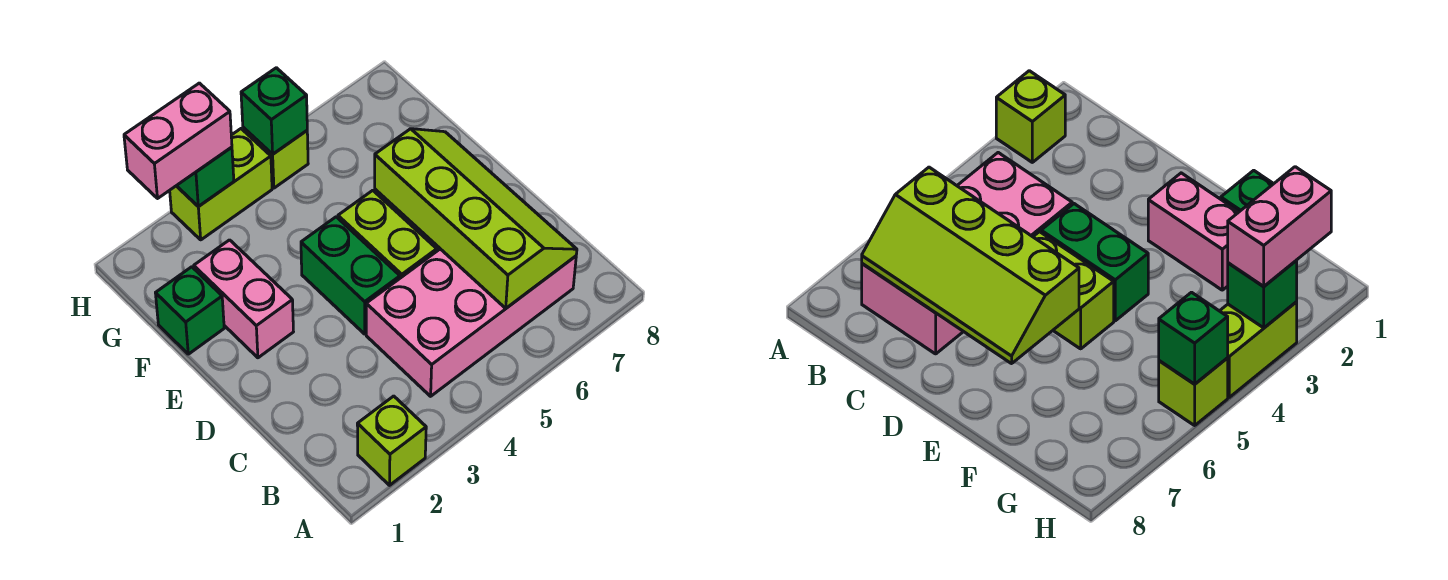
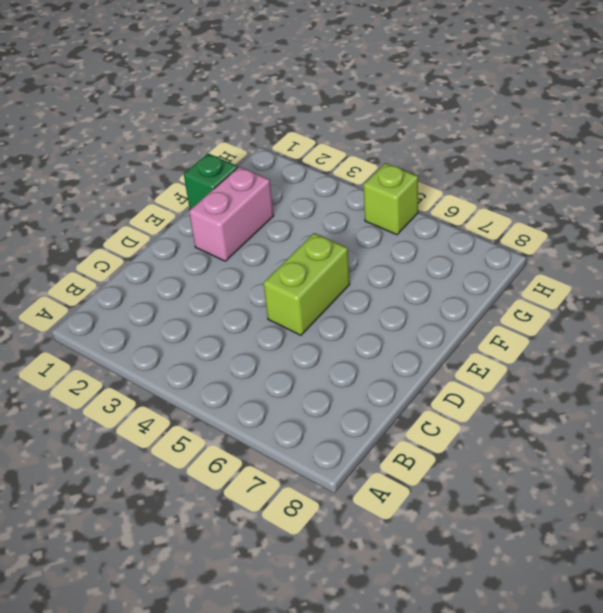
none -> lime 1x1 brick [357,396,426,485]
none -> pink 2x4 brick [366,249,576,396]
none -> green 1x2 brick [301,217,400,334]

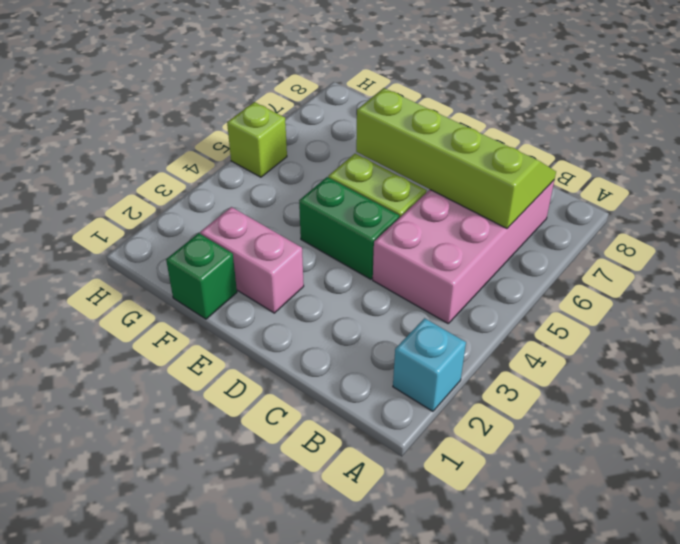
cyan 1x1 brick [393,318,466,411] -> lime 1x1 brick [357,396,426,485]
none -> lime 1x2 brick [170,129,272,240]
none -> green 1x1 brick [177,147,234,207]
none -> green 1x1 brick [241,68,307,154]

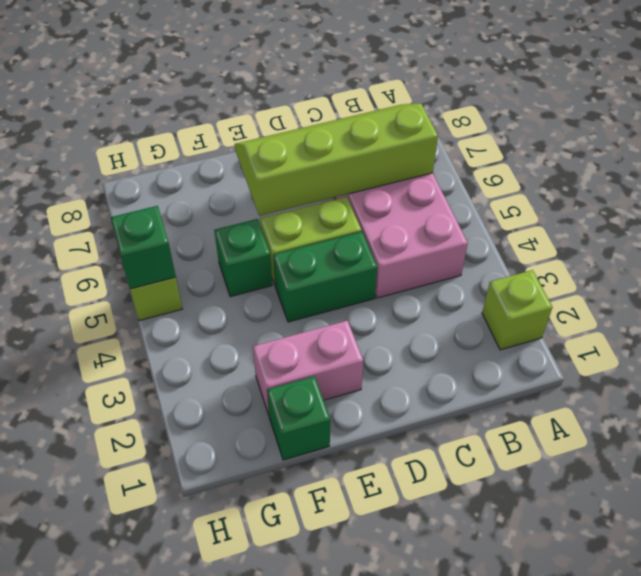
green 1x1 brick [214,219,272,297] -> green 1x1 brick moved to [177,147,234,207]
none -> lime 1x2 brick [170,129,272,240]
none -> pink 1x2 brick [124,83,232,198]

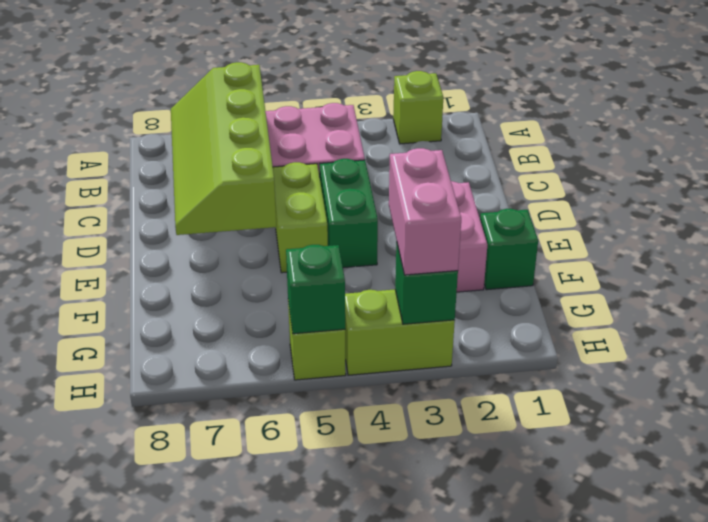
pink 1x2 brick [389,148,461,275] -> pink 1x2 brick turned to [124,83,232,198]

